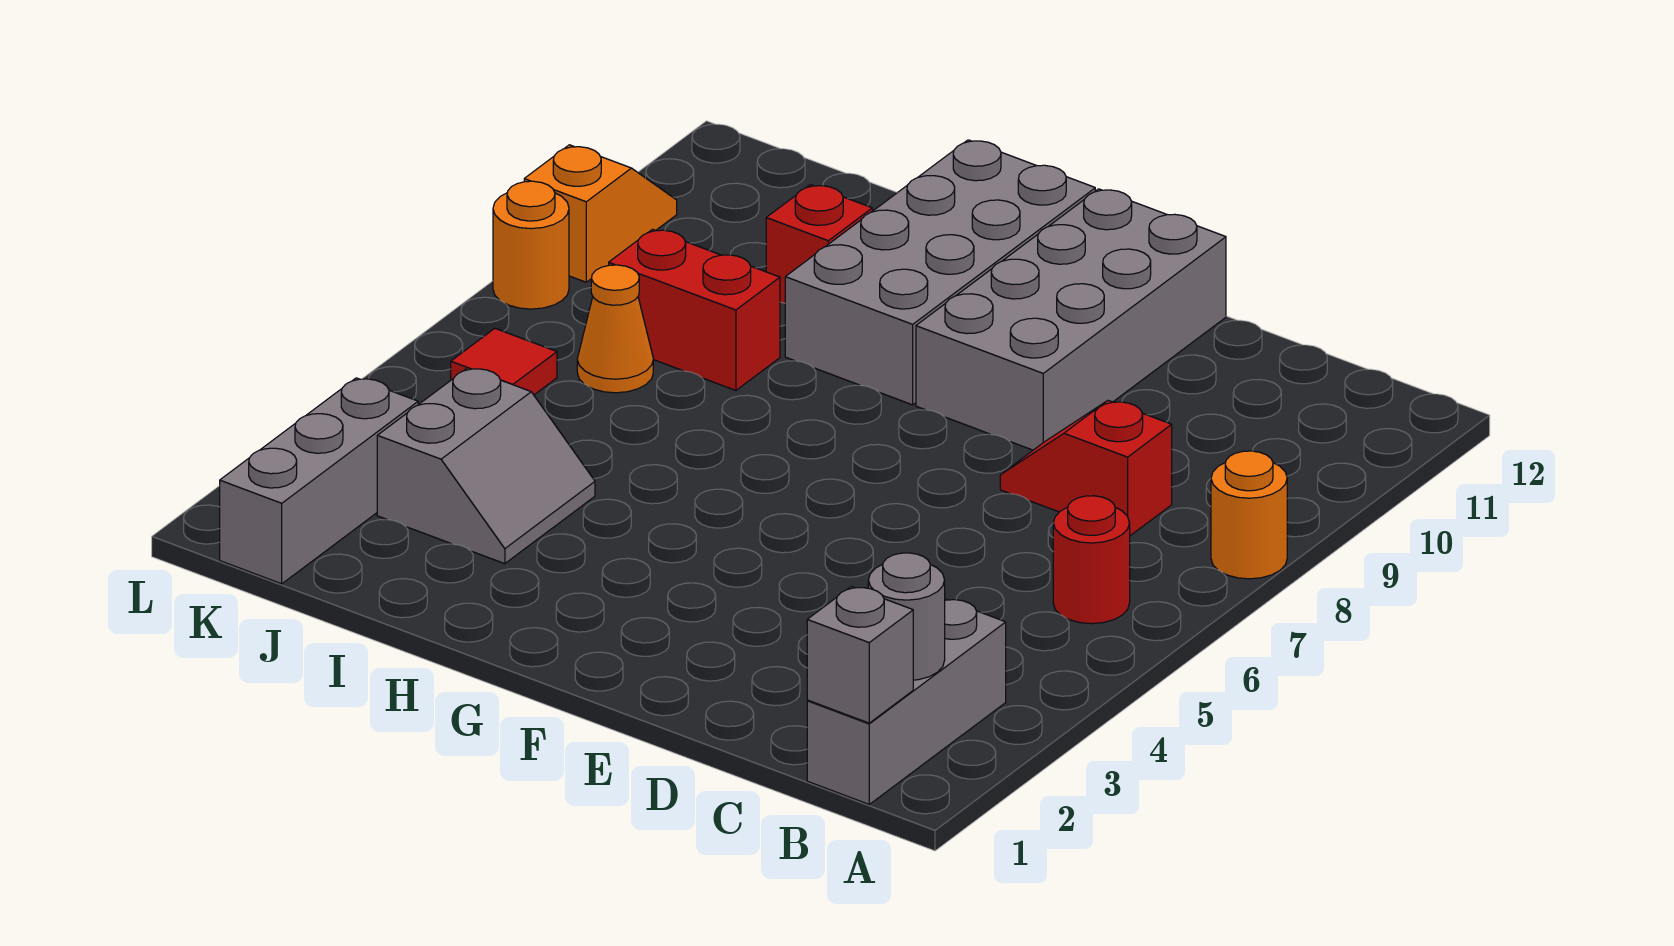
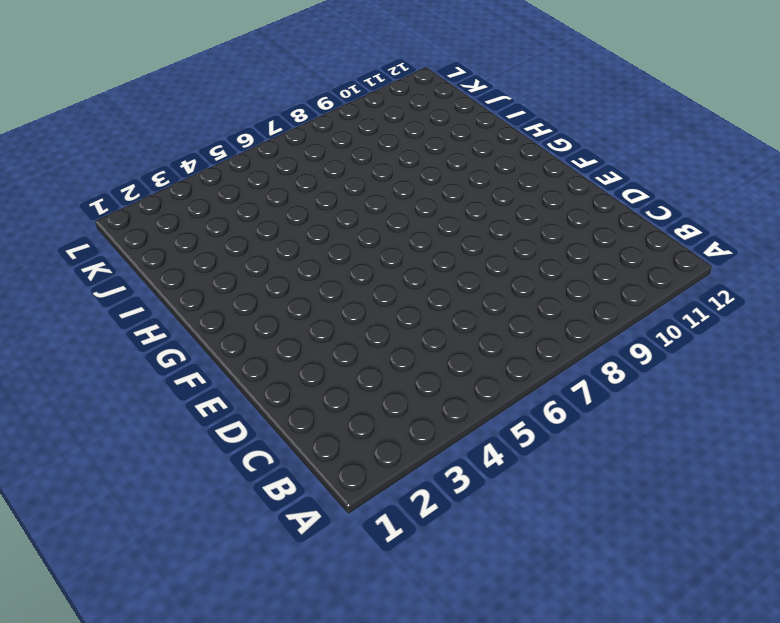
none -> orange 1x1 round brick [1211,451,1287,579]
none -> grey 1x3 brick [807,599,1006,804]
none -> red 1x1 round brick [1053,496,1130,624]

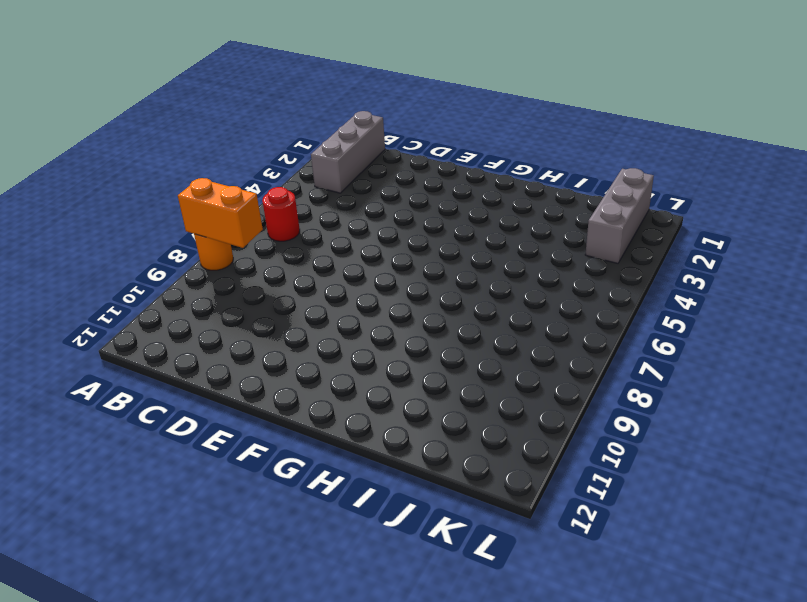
orange 1x2 brick [178,178,263,248] -> none
none -> red 1x2 slope [1000,401,1172,536]
none -> grey 2x4 brick [916,189,1226,450]
none -> grey 2x4 brick [785,140,1095,405]

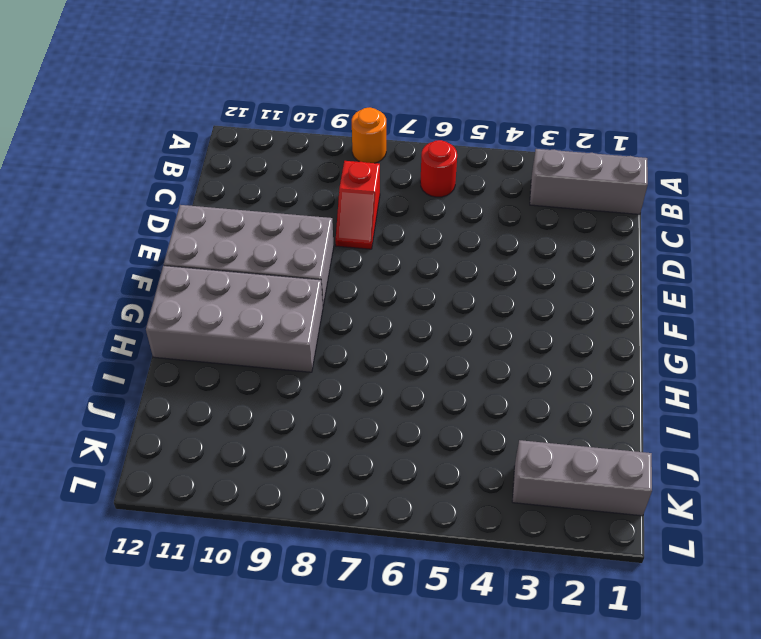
none -> grey 2x2 slope [377,368,595,564]
none -> red 1x2 brick [609,229,780,390]
none -> red 1x1 brick [766,185,872,303]

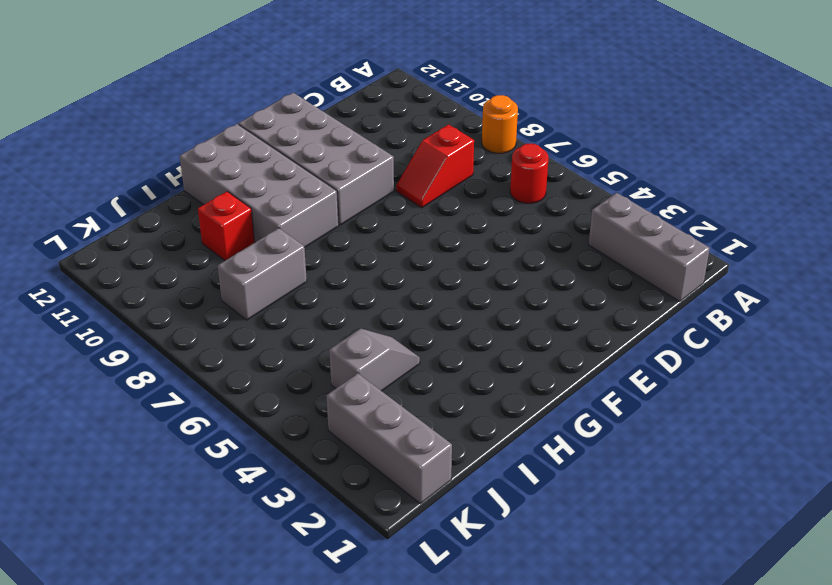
grey 1x2 slope [329,328,420,391] -> grey 2x2 slope [377,368,595,564]
grey 1x2 brick [218,228,307,320] -> red 1x2 brick [609,229,780,390]
none -> orange 1x1 cone [577,265,653,393]
none -> red 1x1 tile [451,328,557,395]
none -> orange 1x1 round brick [493,181,569,309]

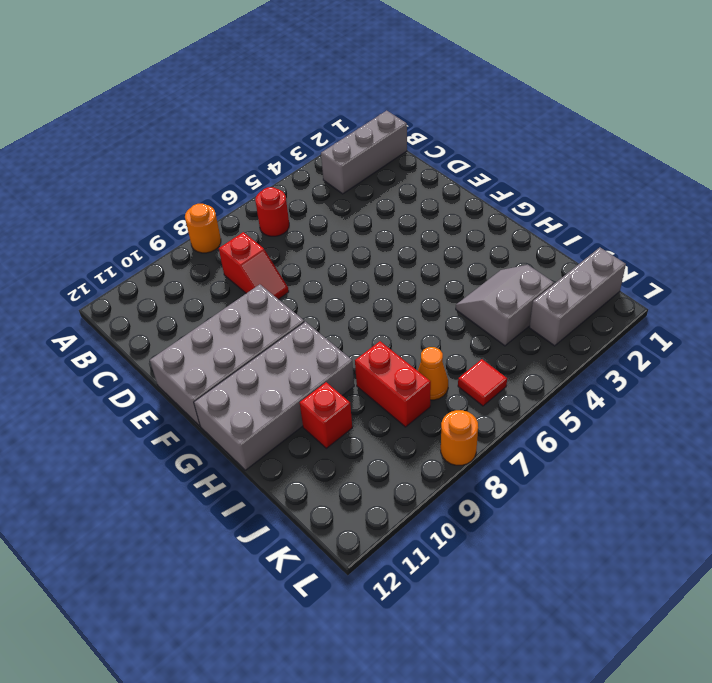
none -> orange 1x2 slope [524,145,677,282]
none -> grey 1x1 brick [807,587,913,723]
none -> grey 1x1 round brick [868,553,945,680]

